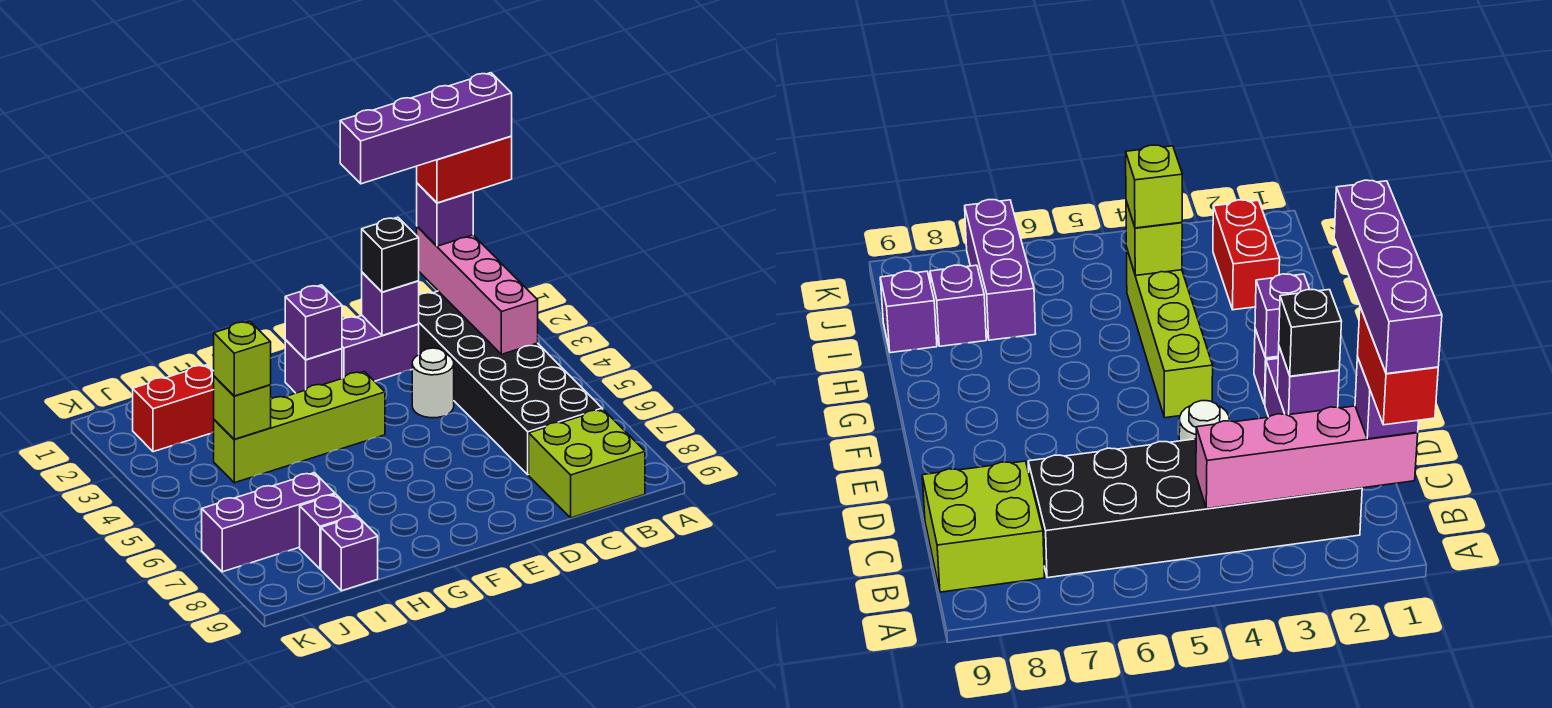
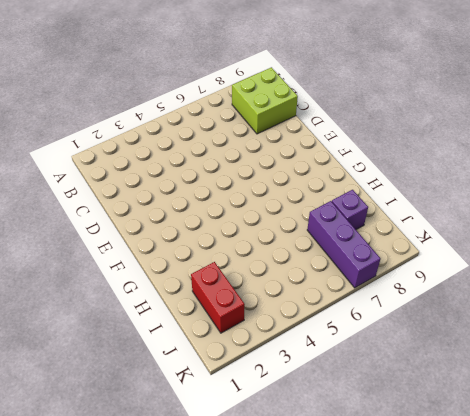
none -> black 2x6 brick [418,291,602,475]
none -> purple 1x2 brick [342,316,419,381]
none -> white 1x1 round brick [412,348,454,418]

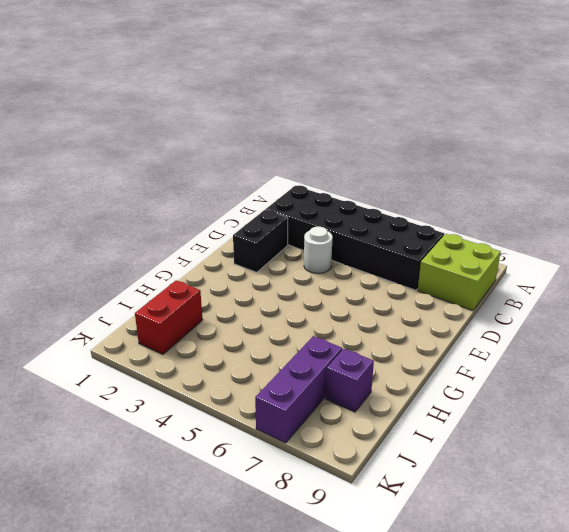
black 1x2 brick [233,210,288,272] -> purple 1x2 brick [342,316,419,381]
none -> purple 1x1 brick [285,340,342,393]
none -> lime 1x4 brick [214,372,385,483]
none -> purple 1x1 brick [321,516,378,591]

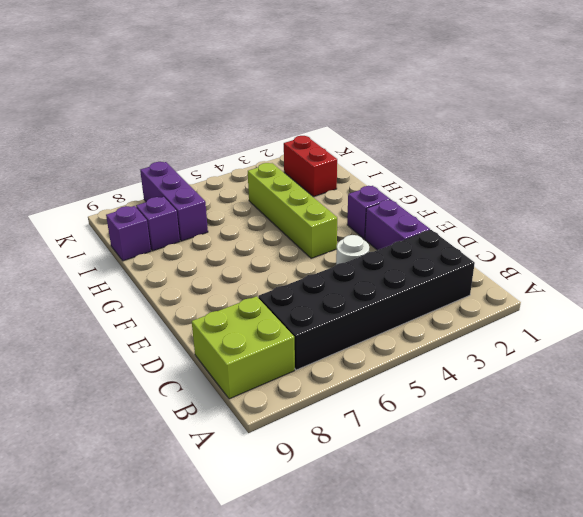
none -> pink 1x4 brick [417,227,538,354]
none -> purple 1x1 brick [362,272,419,335]
none -> purple 1x1 brick [285,285,342,360]

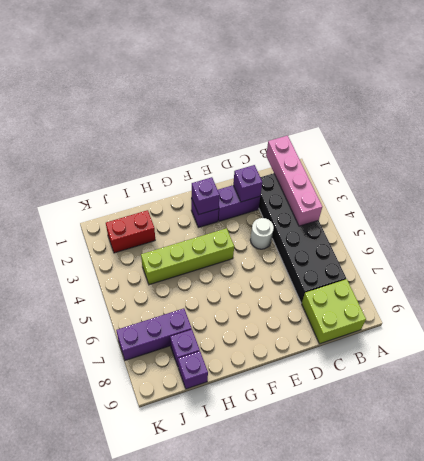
none -> lime 1x1 brick [214,376,271,439]
none -> purple 1x1 brick [417,183,473,246]
none -> black 1x1 brick [362,217,419,292]

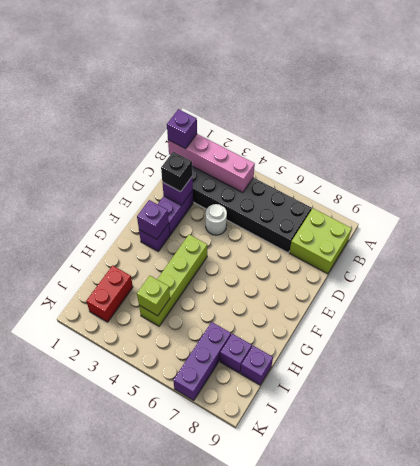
none -> lime 1x1 brick [214,321,271,396]
none -> red 1x2 brick [417,136,512,203]
none -> purple 1x4 brick [340,73,512,184]

